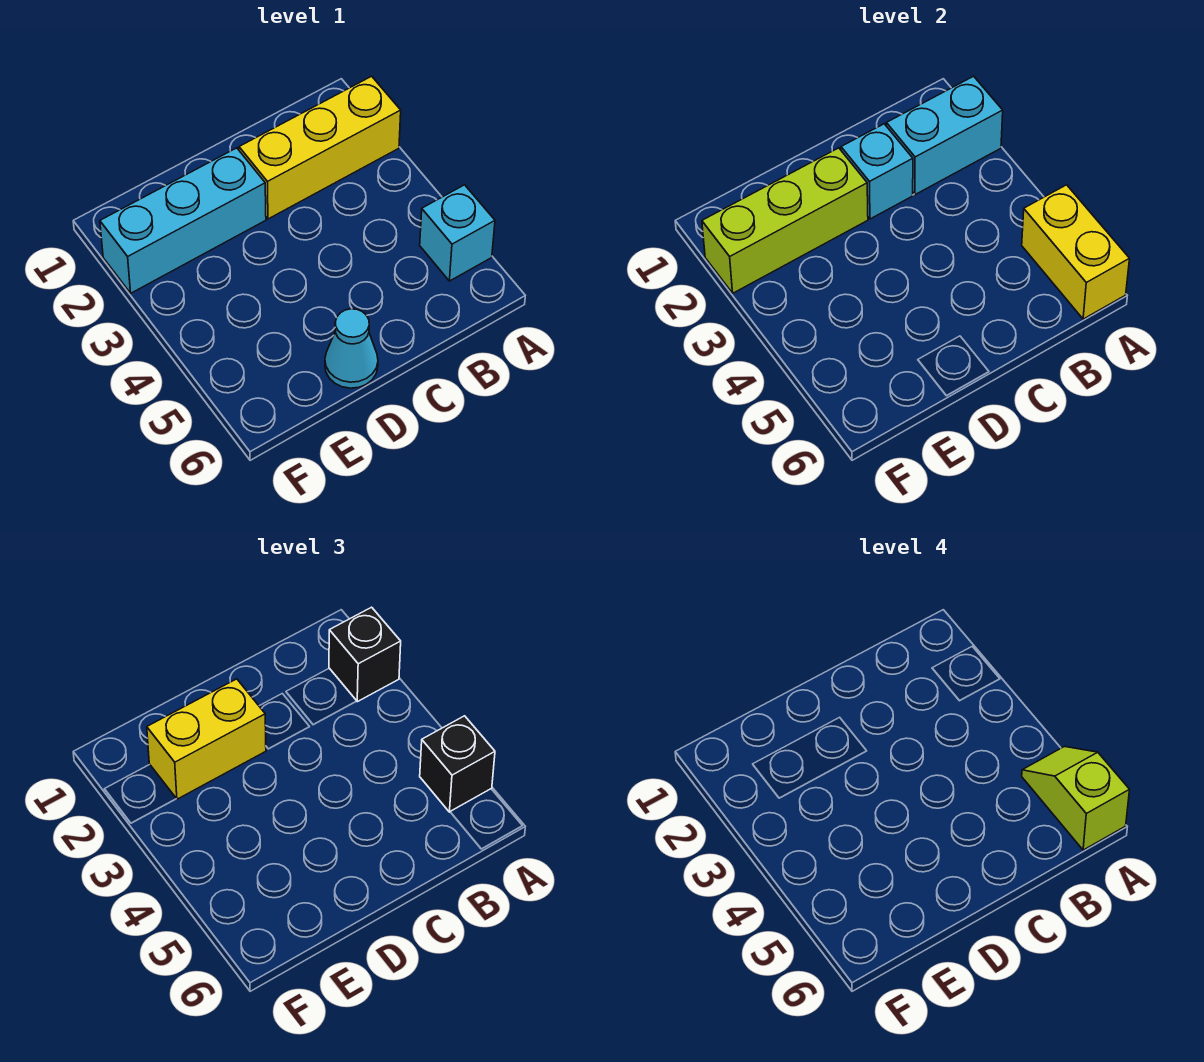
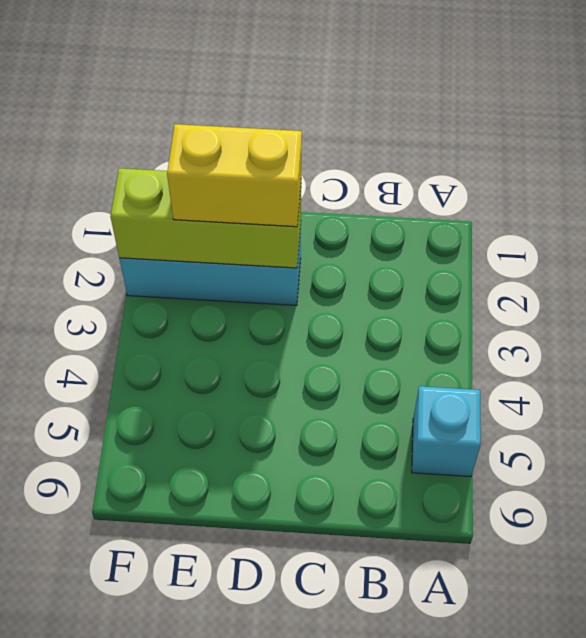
none -> yellow 1x3 brick [239,76,401,219]
none -> cyan 1x1 cone [325,309,378,388]
none -> cyan 1x2 brick [886,76,1003,195]

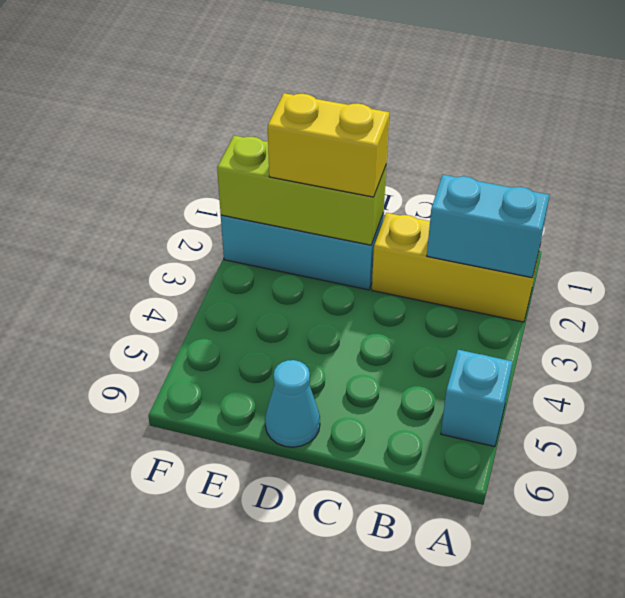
none -> yellow 1x2 brick [1022,185,1129,319]
none -> cyan 1x1 brick [841,124,913,219]
none -> black 1x1 brick [329,607,401,702]

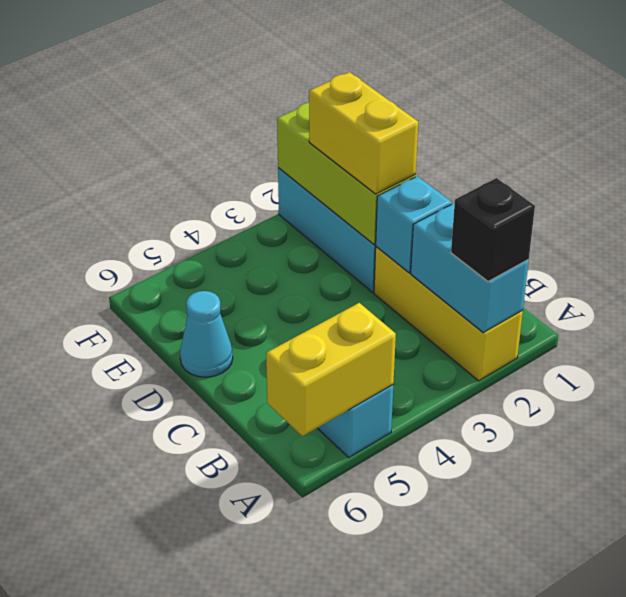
none -> black 1x1 brick [420,716,495,812]
none -> lime 1x2 slope [1022,747,1129,850]

